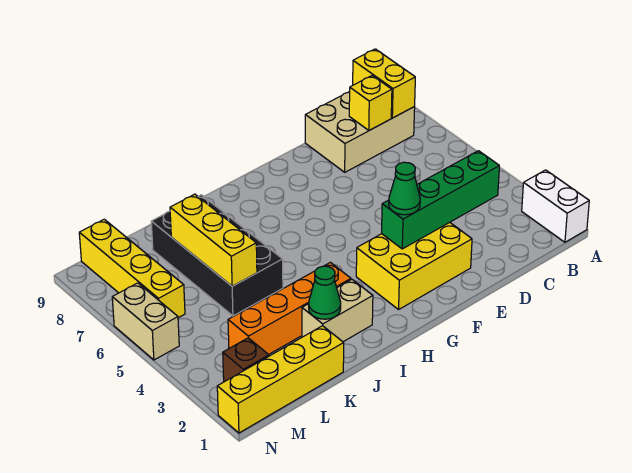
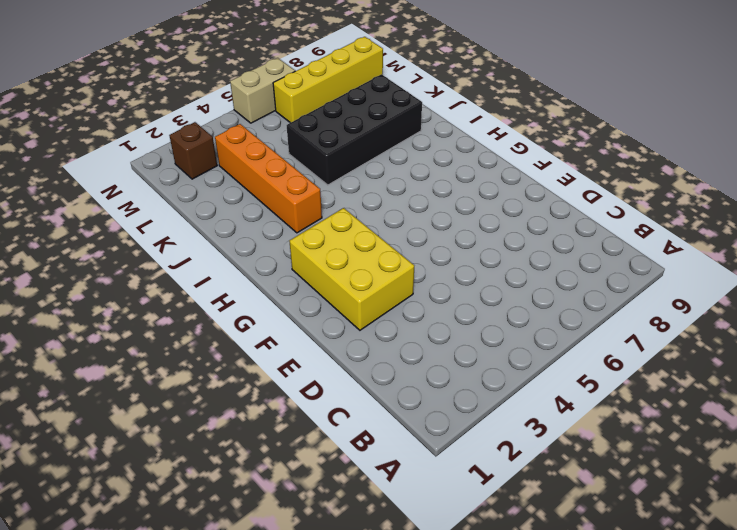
none -> white 1x2 brick [522,170,589,242]
none -> tan 2x3 brick [305,92,415,172]
none -> tan 1x2 brick [302,279,373,342]

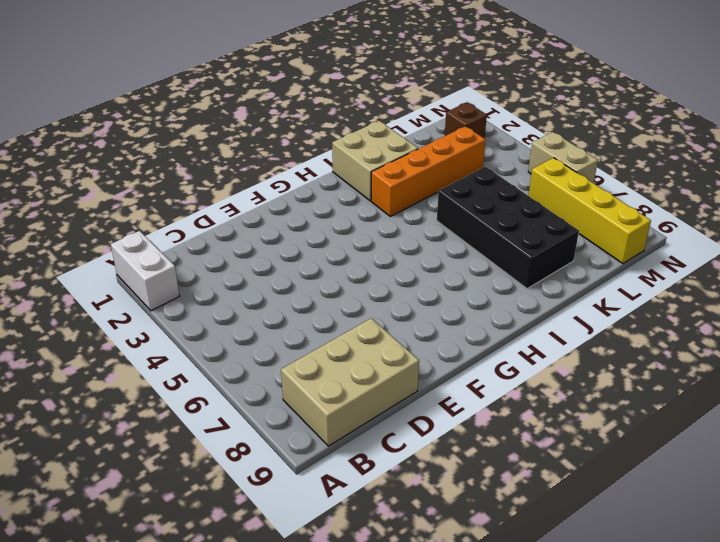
tan 2x2 brick [332,121,418,201] -> tan 1x2 brick [302,279,373,342]
none -> yellow 2x3 brick [356,222,472,309]
none -> yellow 1x4 brick [217,326,344,433]
none -> yellow 1x2 brick [353,49,415,118]

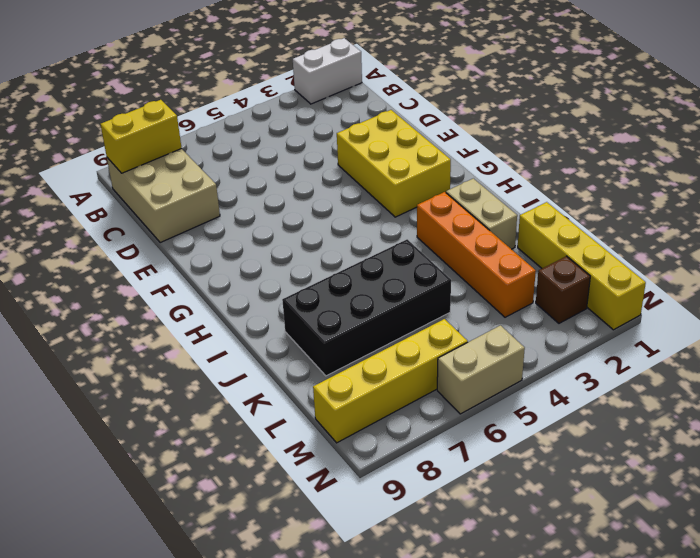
none -> green 1x4 brick [382,151,499,249]
none -> yellow 1x1 brick [349,76,392,130]
none -> green 1x1 cone [309,266,341,319]

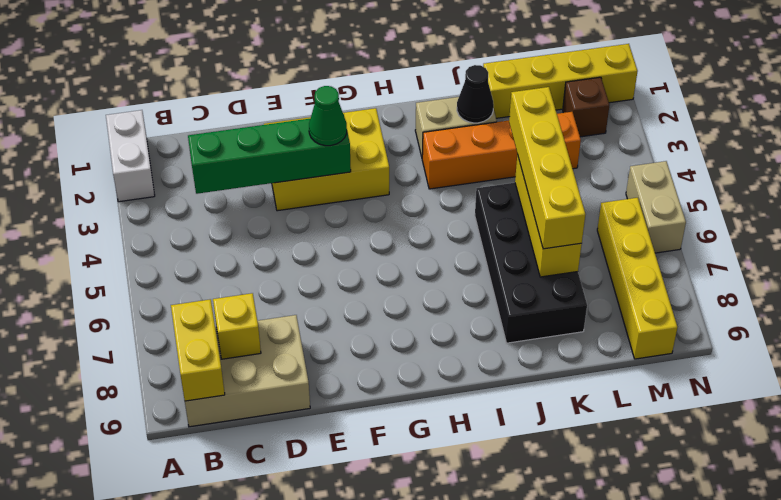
black 1x1 cone [457,65,494,123] -> green 1x1 cone [309,266,341,319]
yellow 1x4 brick [509,87,585,249] -> none

